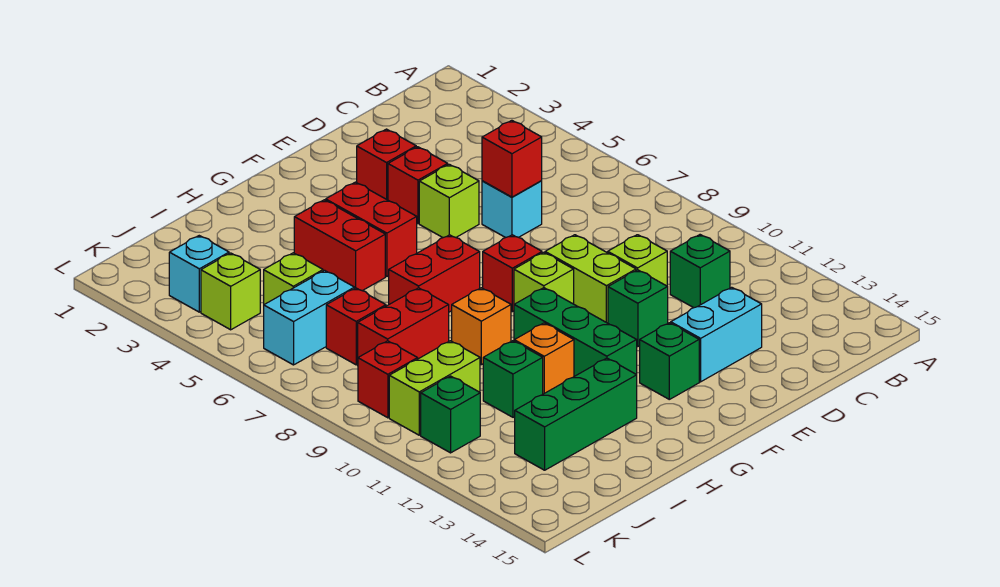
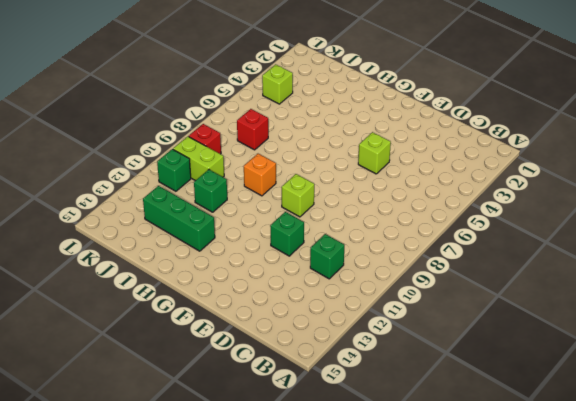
none -> cyan 1x1 brick [482,181,542,238]
none -> lime 1x1 brick [608,235,667,286]
none -> cyan 1x2 brick [671,287,762,382]
none -> red 1x1 brick [357,129,416,200]

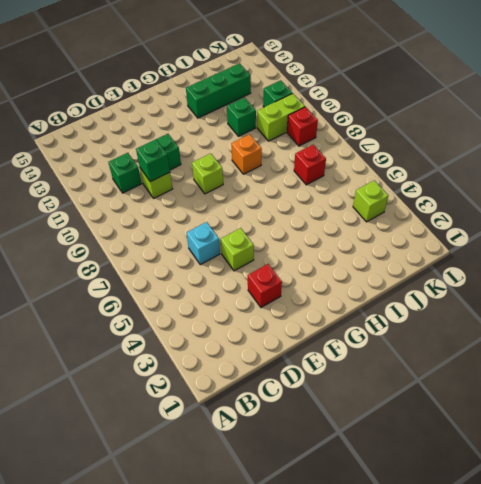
green 1x1 brick [136,139,170,182] -> green 1x1 brick moved to [640,323,699,399]
none -> cyan 1x2 brick [671,287,762,382]
none -> red 1x1 brick [388,147,448,223]
none -> lime 1x2 brick [545,235,636,323]
none -> red 1x1 brick [483,235,542,312]

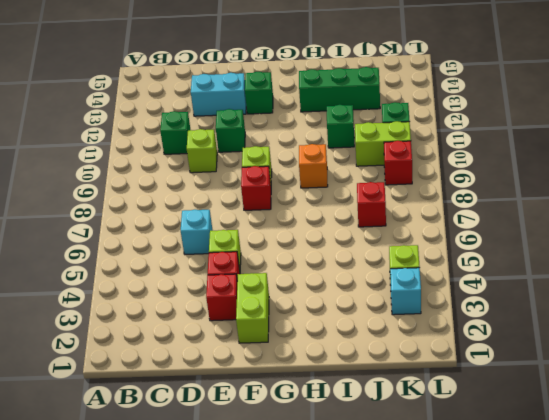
lime 1x2 brick [236,273,269,343] -> lime 1x2 brick moved to [545,235,636,323]
none -> red 1x2 brick [326,182,417,276]
none -> red 1x2 brick [389,235,480,312]
none -> green 1x3 brick [514,288,637,376]
none -> red 1x2 brick [294,200,385,291]

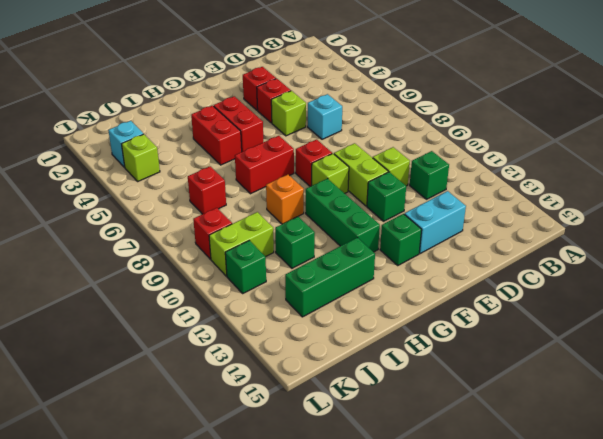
none -> orange 1x1 brick [514,323,574,394]
none -> red 1x2 brick [358,288,449,359]
none -> lime 1x1 brick [264,253,323,304]
none -> cyan 1x2 brick [264,270,355,365]

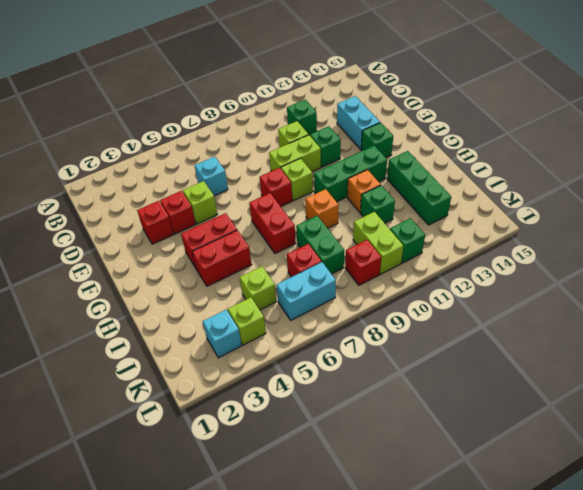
green 1x2 brick [296,216,344,274] -> red 1x2 brick [358,288,449,359]
cyan 1x2 brick [277,262,336,320] -> cyan 1x2 brick turned to [264,270,355,365]
none -> red 1x1 brick [482,120,542,197]

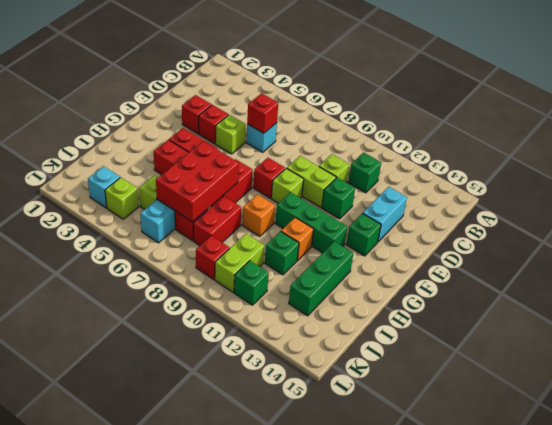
red 2x3 brick [156,141,239,222] -> none

